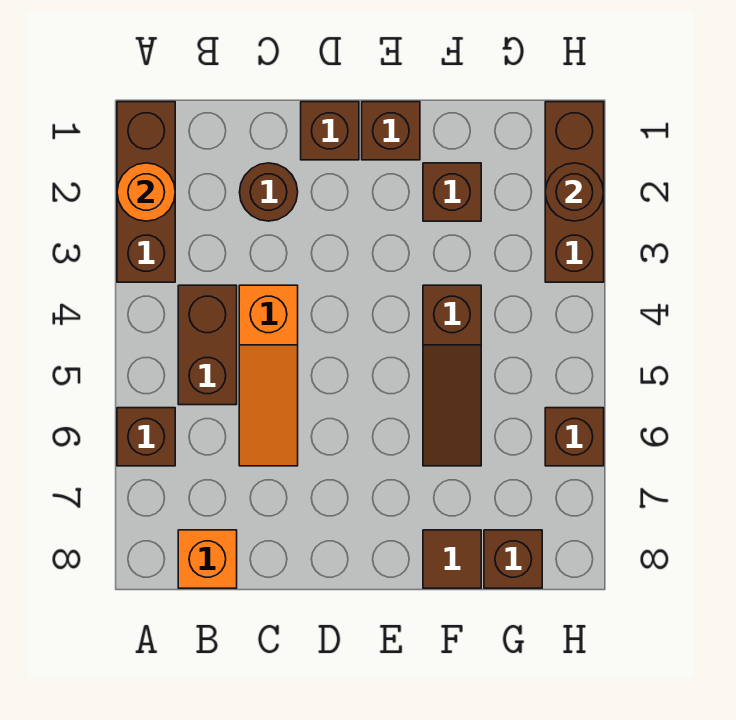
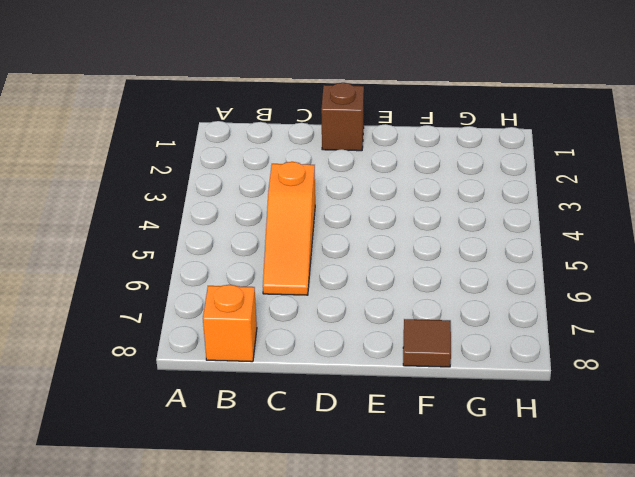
none -> brown 1x3 brick [117,102,175,282]
none -> brown 1x1 brick [117,408,175,466]
none -> brown 1x2 brick [178,285,237,405]

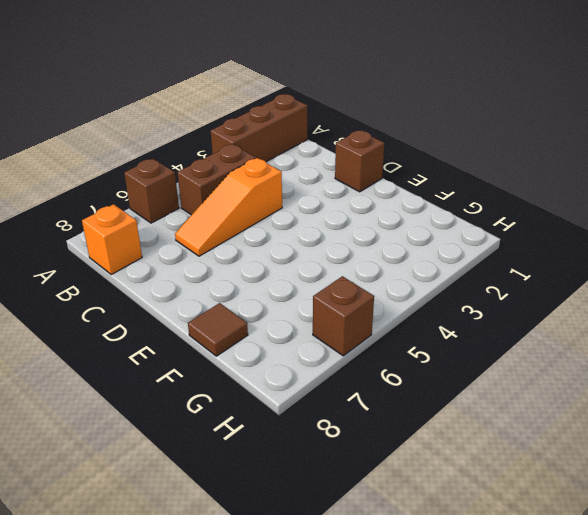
none -> brown 1x1 round brick [240,163,298,221]
none -> brown 1x1 brick [362,102,420,160]
none -> brown 1x1 brick [423,163,481,221]

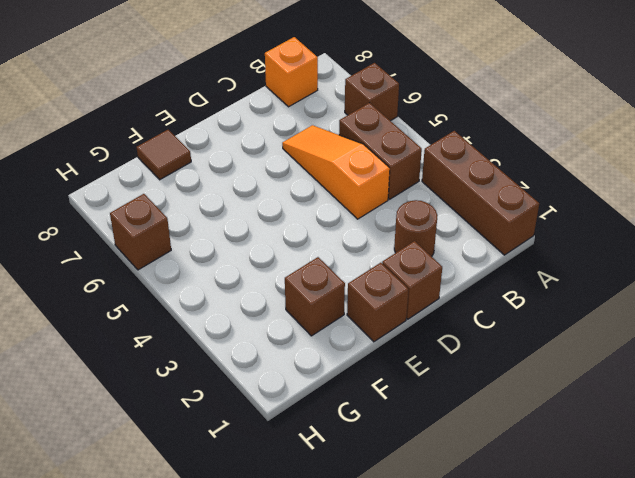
none -> brown 1x3 slope [423,285,481,466]
none -> brown 1x1 brick [484,530,542,588]
none -> brown 1x3 brick [545,102,604,282]

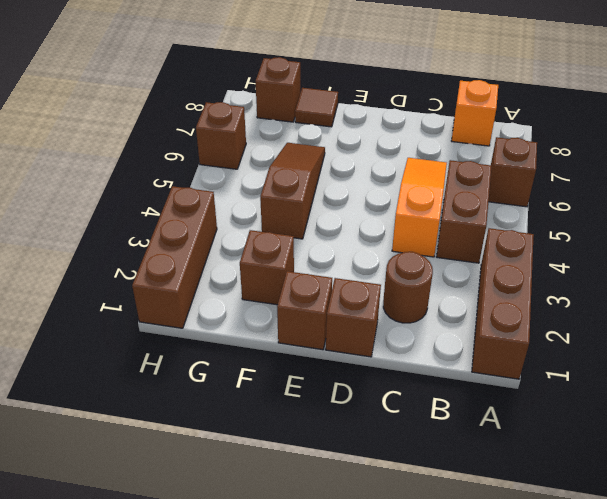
none -> orange 1x1 round brick [117,163,175,221]
none -> brown 1x1 round brick [545,163,604,221]

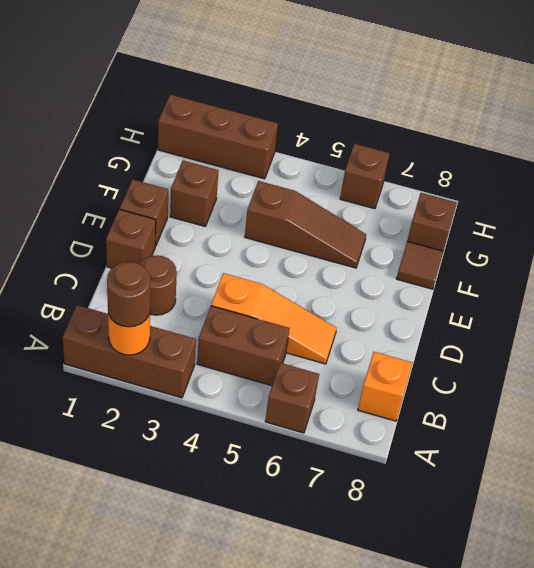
brown 1x1 round brick [107,262,150,327] -> brown 1x1 round brick moved to [545,163,604,221]

